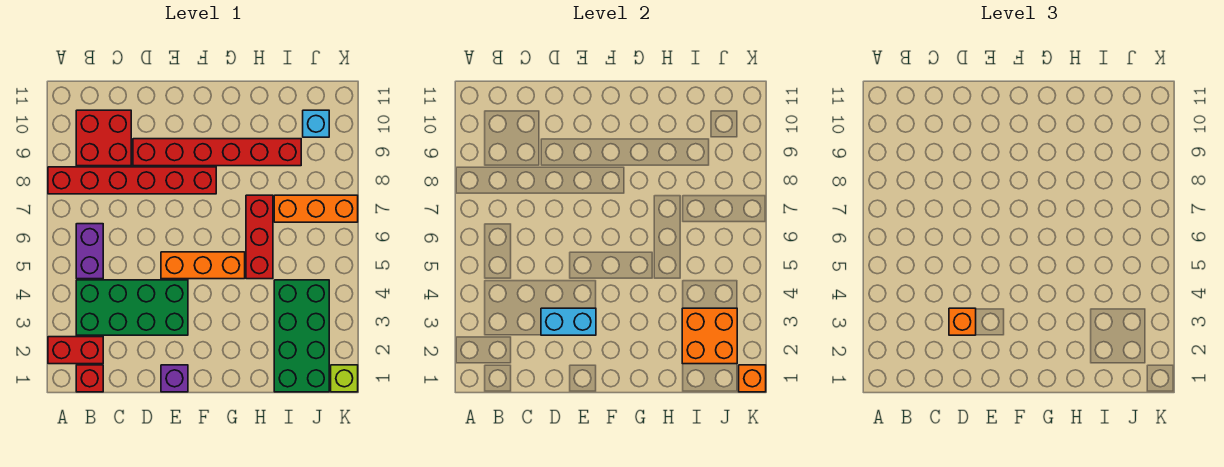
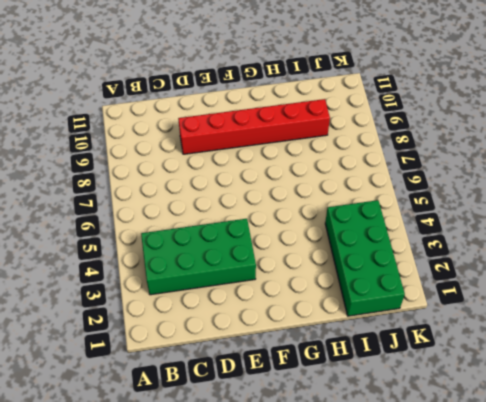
none -> red 1x2 brick [48,337,103,364]
none -> red 1x6 brick [48,167,216,194]
none -> red 1x1 brick [76,365,103,392]

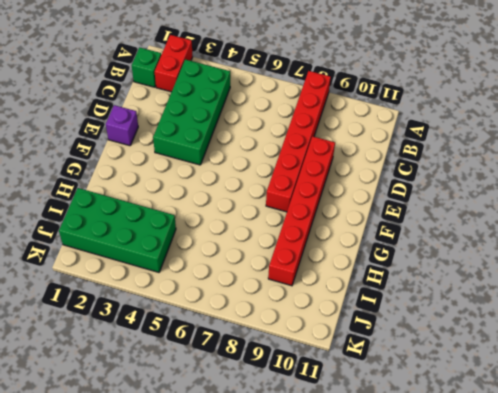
green 1x1 brick [132,47,161,87] -> red 1x1 brick [76,365,103,392]
none -> purple 1x2 brick [76,224,103,279]
none -> red 2x2 brick [76,110,131,166]
none -> orange 1x3 brick [161,252,245,279]

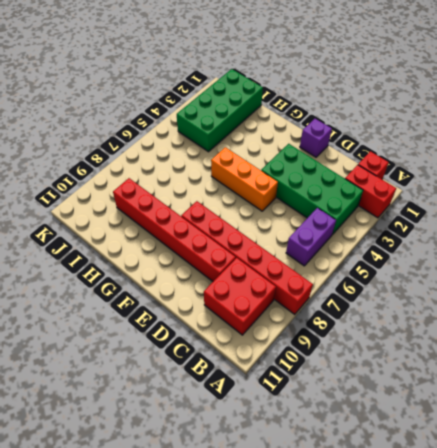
none -> red 1x3 brick [246,195,273,279]
none -> orange 1x3 brick [274,195,358,222]
none -> cyan 1x1 brick [303,110,329,137]

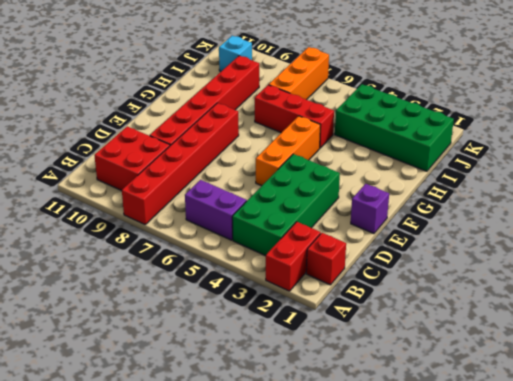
none -> lime 1x1 brick [331,365,358,392]
none -> cyan 1x2 brick [541,308,596,335]
none -> orange 2x2 brick [682,308,737,364]

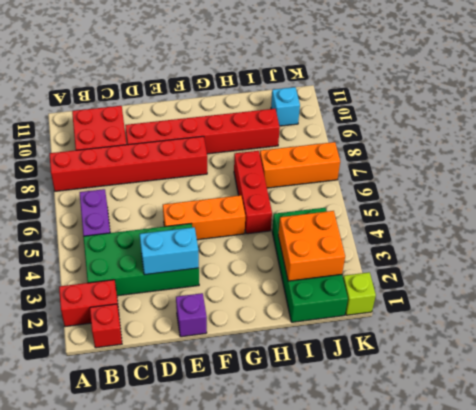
none -> orange 1x1 brick [739,365,766,392]
none -> orange 1x1 brick [949,308,976,335]

